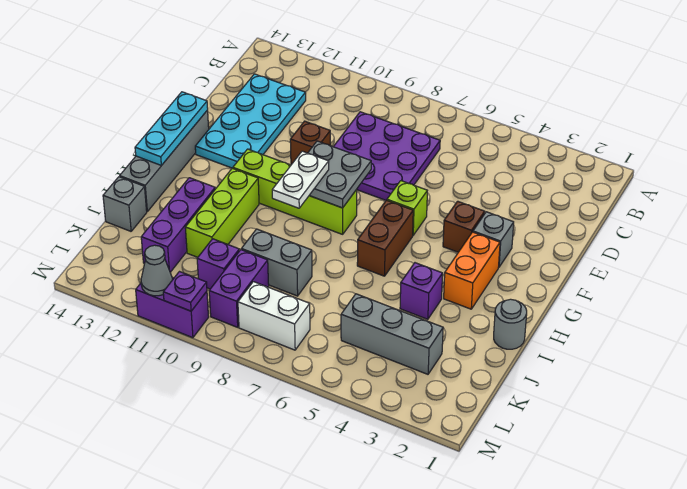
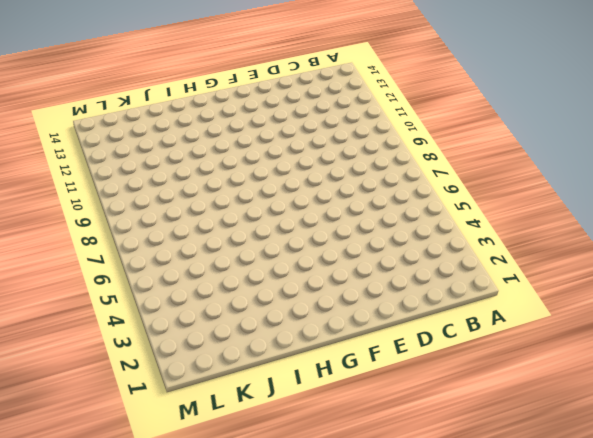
none -> purple 3x3 plate [334,112,440,200]
none -> cyan 2x4 plate [195,74,306,168]
none -> brown 1x1 brick [290,121,330,165]

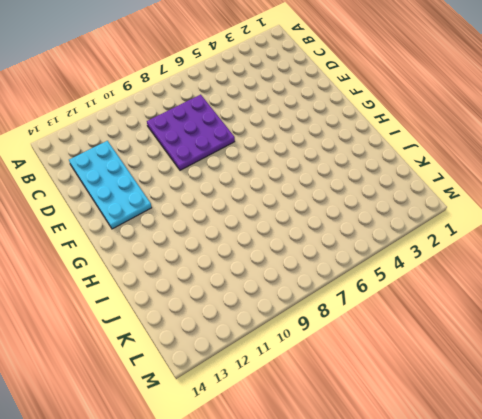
none -> brown 1x1 brick [290,121,330,165]
none -> grey 1x1 brick [473,212,514,267]
none -> brown 1x1 brick [443,201,485,252]

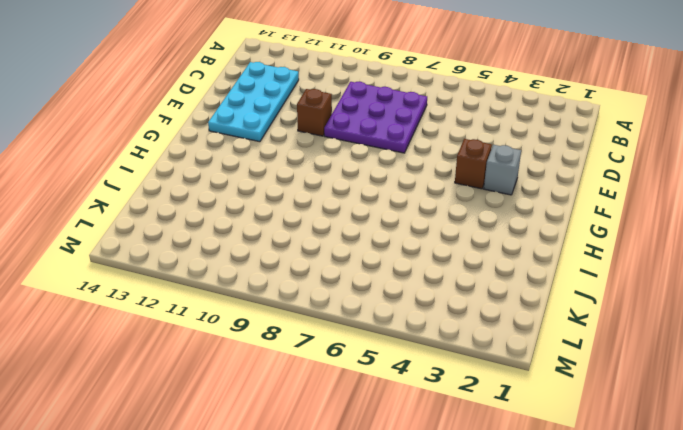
none -> lime 1x1 brick [387,181,427,235]
none -> grey 1x4 brick [120,110,209,211]
none -> orange 1x2 brick [444,232,500,309]

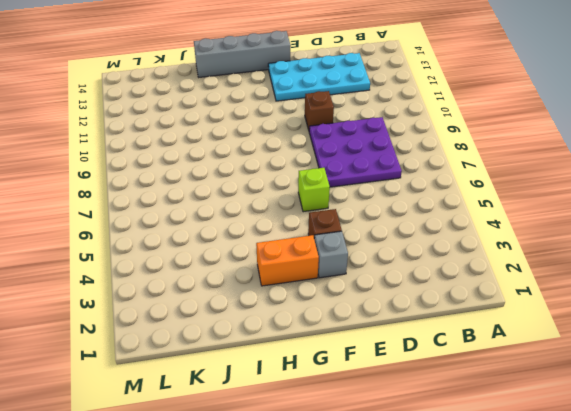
none -> brown 1x2 brick [357,200,413,276]
none -> lime 1x4 brick [233,149,357,234]
none -> lime 1x3 brick [185,168,259,257]

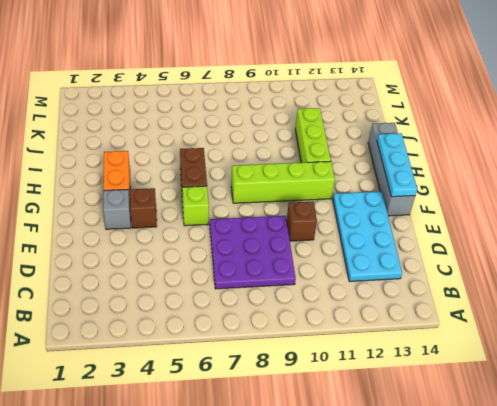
none -> grey 1x1 round brick [494,299,527,349]
none -> purple 1x1 brick [400,263,443,319]
none -> purple 1x3 brick [141,178,215,272]

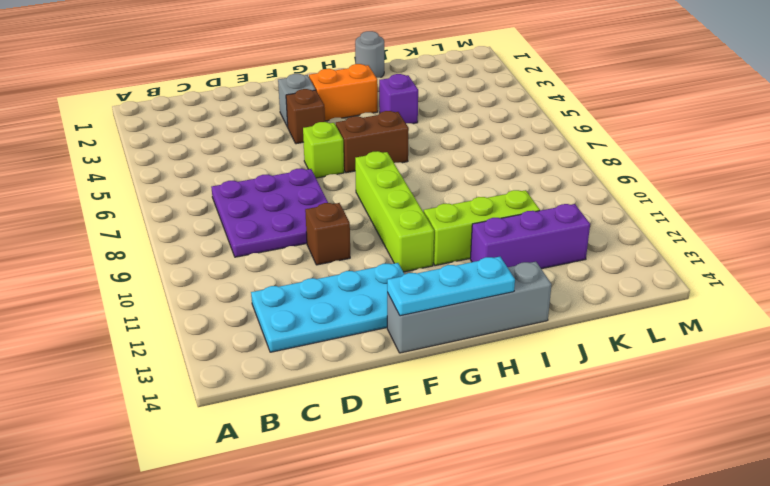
none -> grey 1x2 brick [241,229,312,296]
none -> grey 1x1 brick [103,177,147,231]
none -> grey 1x3 brick [341,294,443,374]

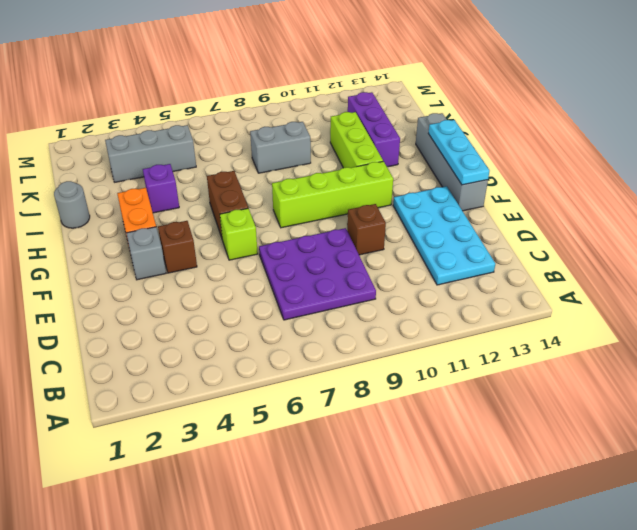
none -> grey 1x1 brick [103,177,147,231]
none -> purple 1x2 brick [209,250,269,327]
none -> purple 1x1 brick [197,239,239,289]

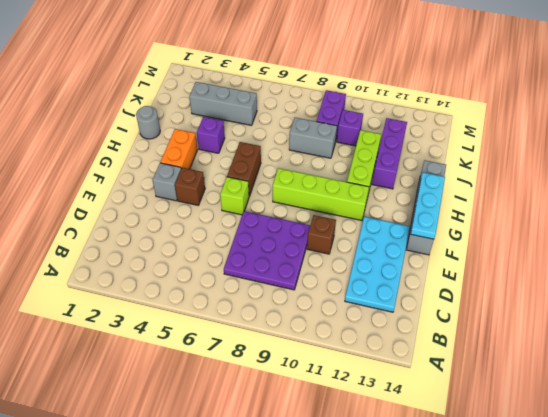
none -> grey 1x1 brick [103,177,147,231]
none -> white 1x2 brick [238,282,310,350]
none -> purple 1x2 brick [136,277,209,338]

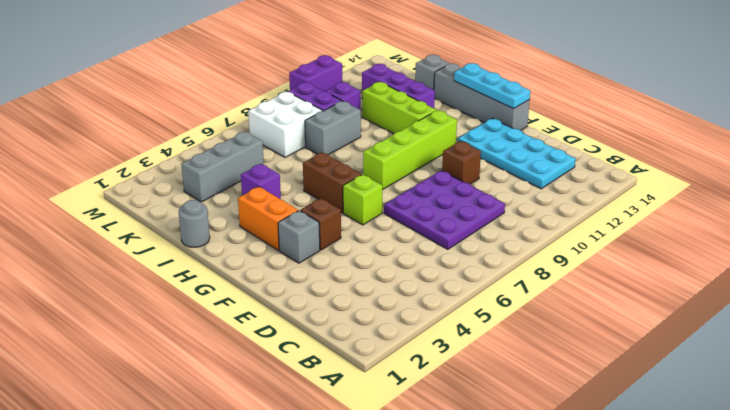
white 2x2 brick [248,92,322,157] -> white 1x2 brick [238,282,310,350]
none -> grey 2x2 plate [308,141,371,208]
none -> purple 1x1 plate [163,272,207,311]
none -> grey 1x1 cone [141,245,172,296]

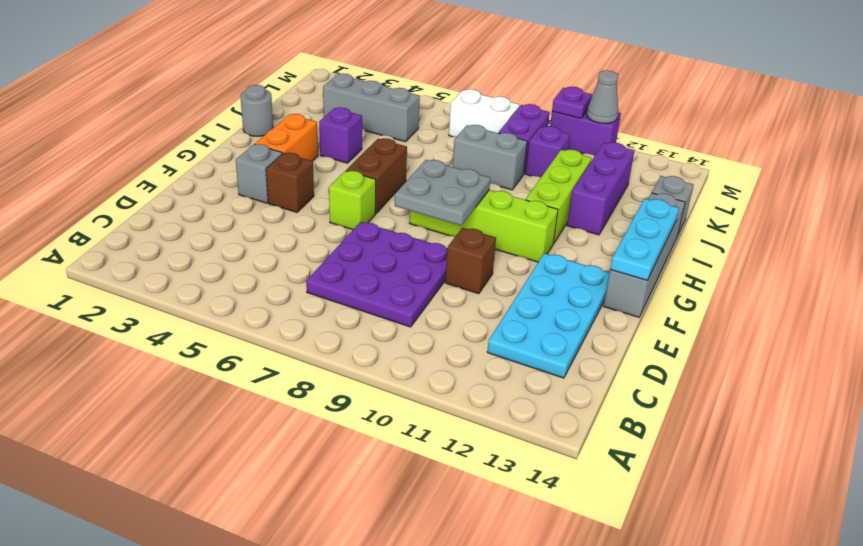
none -> white 1x2 plate [272,151,329,208]

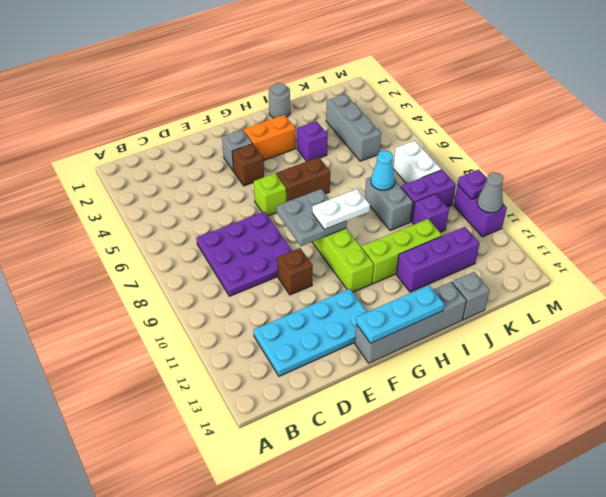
cyan 1x1 cone [371,150,395,190] -> none

